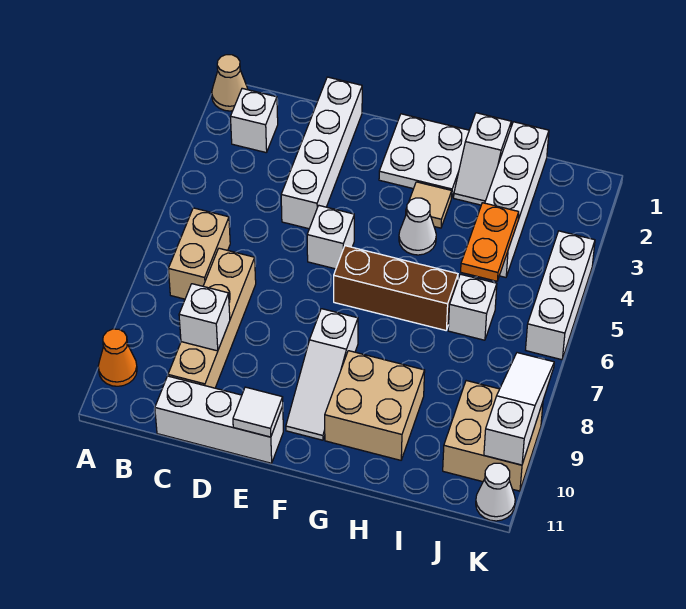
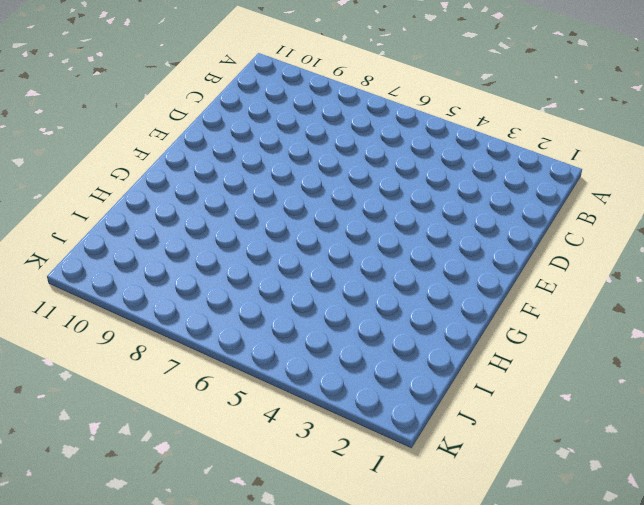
none -> tan 1x1 cone [212,55,248,111]
none -> orange 1x1 cone [98,329,137,386]
none -> white 1x1 brick [231,88,278,153]

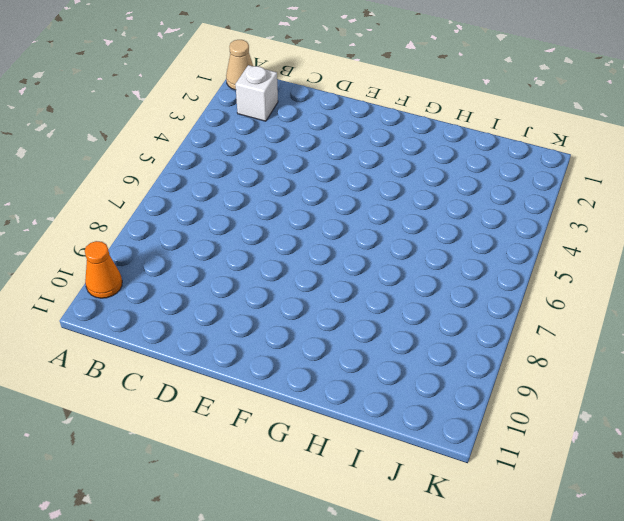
none -> tan 1x2 brick [168,208,230,299]
none -> tan 1x4 brick [168,248,256,388]
none -> white 1x3 brick [155,376,283,463]

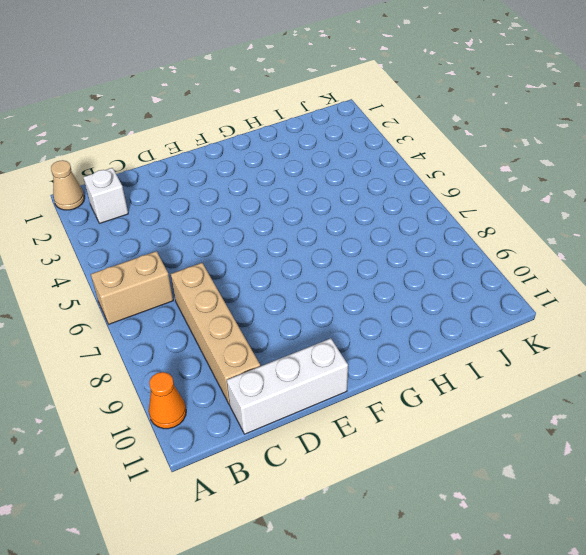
tan 1x2 brick [91,251,173,324] -> tan 1x2 brick turned to [168,208,230,299]
none -> white 1x4 brick [281,77,362,229]
none -> white 1x1 brick [307,206,354,269]
none -> white 2x2 plate [379,114,469,198]

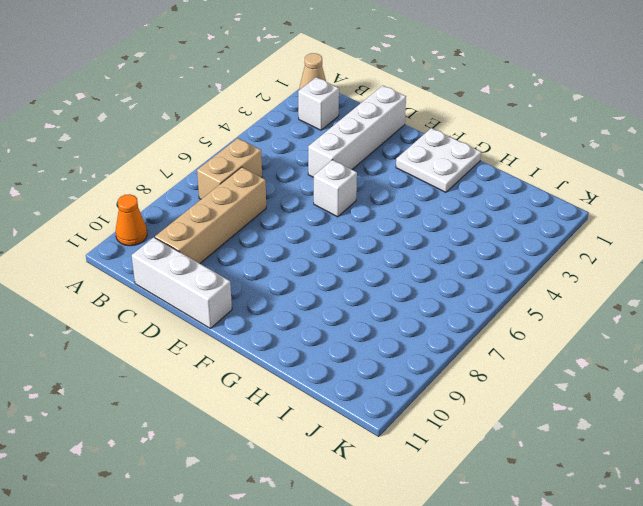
none -> brown 1x3 brick [334,246,458,330]
none -> white 1x3 slope [286,309,358,440]
none -> tan 1x1 tile [406,182,452,228]

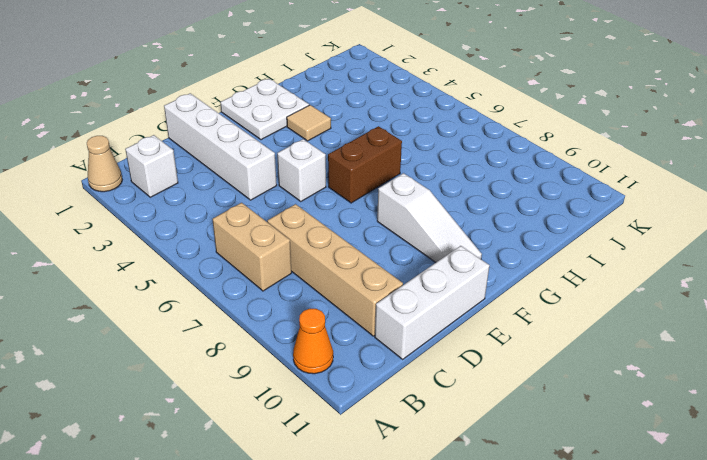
brown 1x2 brick [328,126,402,203] -> brown 1x3 brick [334,246,458,330]
none -> white 1x1 cone [399,198,436,255]
none -> tan 2x2 brick [325,351,425,460]
none -> white 1x2 slope [454,113,511,205]

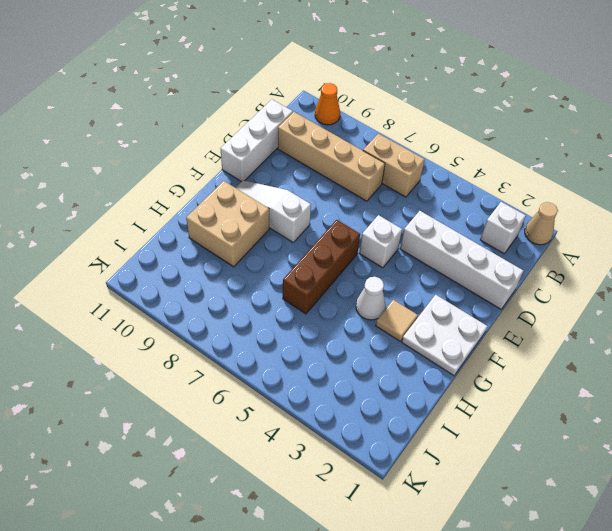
none -> white 1x2 slope [454,113,511,205]
none -> white 1x4 brick [485,122,549,277]
none -> white 1x1 brick [448,274,497,340]

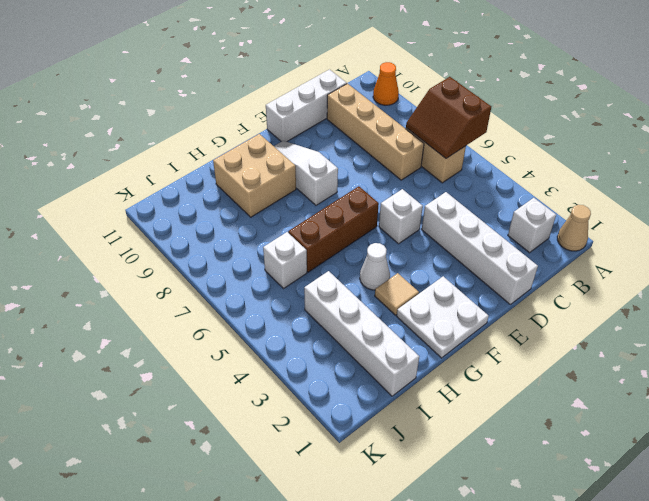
brown 2x2 slope [406,77,491,159] -> none
none -> white 1x2 slope [454,113,511,205]
none -> tan 2x2 brick [443,381,543,491]
none -> white 1x3 brick [526,231,595,360]

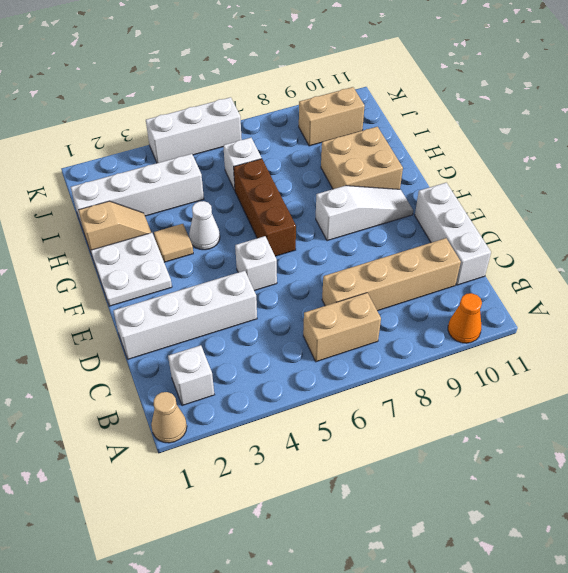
tan 1x2 slope [79,201,151,252] -> white 1x2 slope [454,113,511,205]
tan 1x2 brick [299,87,365,146] -> tan 2x2 brick [443,381,543,491]
none -> white 1x1 cone [476,463,515,521]
none -> white 1x1 brick [179,284,230,351]
none -> white 1x1 tile [233,387,283,437]

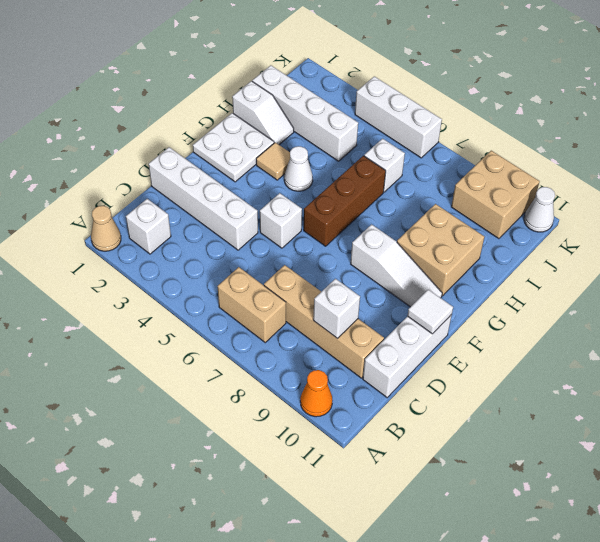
none -> orange 1x2 plate [461,203,519,281]
none -> white 1x3 slope [484,353,554,465]

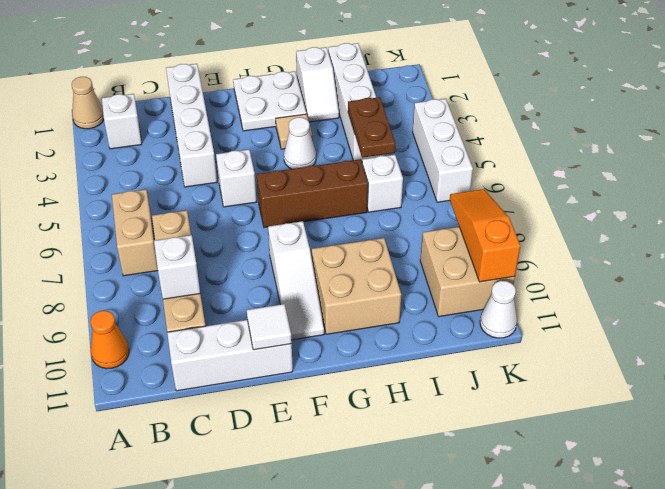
brown 1x2 plate [348,97,395,158] -> orange 1x2 plate [461,203,519,281]
orange 1x3 slope [450,189,521,282] -> white 1x3 slope [484,353,554,465]

